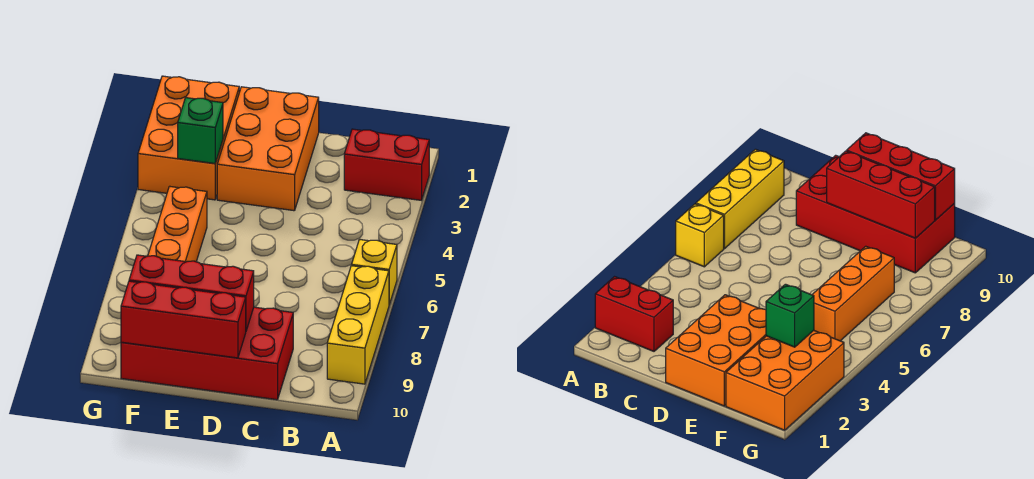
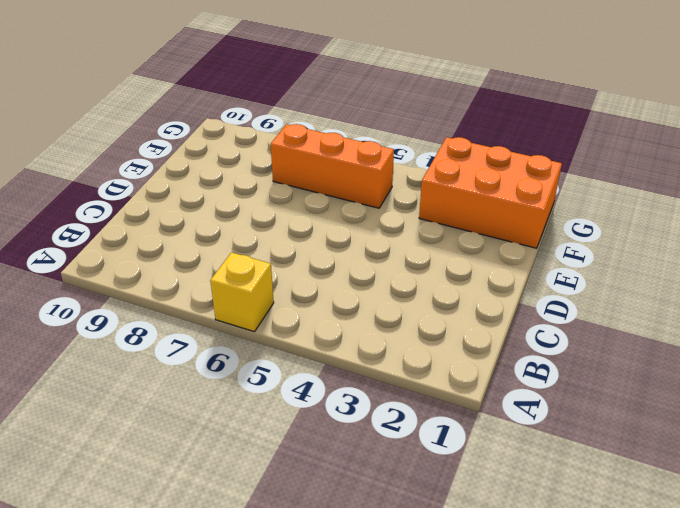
none -> red 1x2 brick [344,129,429,200]
none -> yellow 1x3 brick [327,266,389,384]

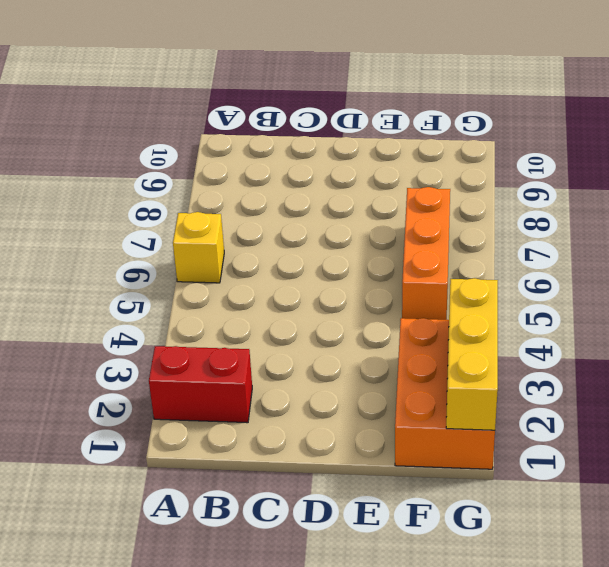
yellow 1x3 brick [446,278,498,430] -> yellow 1x3 brick moved to [327,266,389,384]
none -> red 2x4 brick [121,307,293,400]
none -> orange 2x3 brick [217,87,319,211]

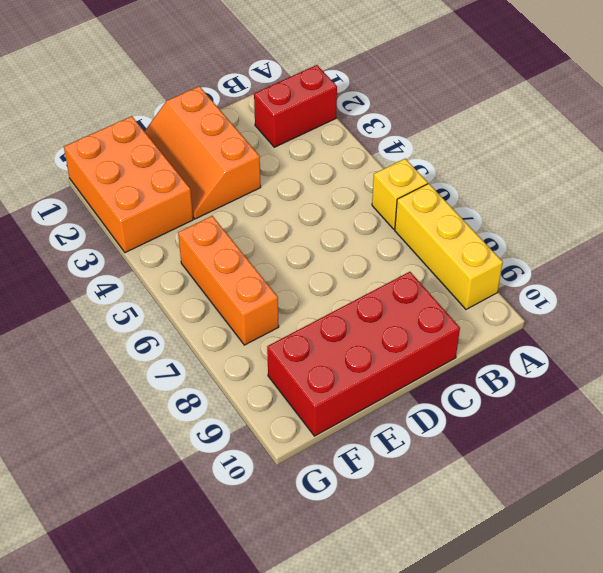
orange 2x3 slope [144,86,261,219] -> orange 2x3 brick [217,87,319,211]
none -> red 1x3 brick [129,255,254,331]
none -> red 1x3 brick [121,281,246,358]

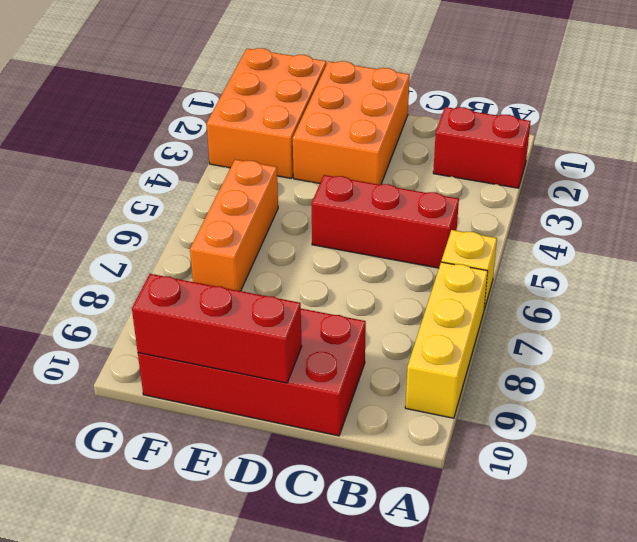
red 1x3 brick [312,175,459,268] -> red 1x3 brick moved to [129,255,254,331]
none -> green 1x1 brick [178,98,223,163]

